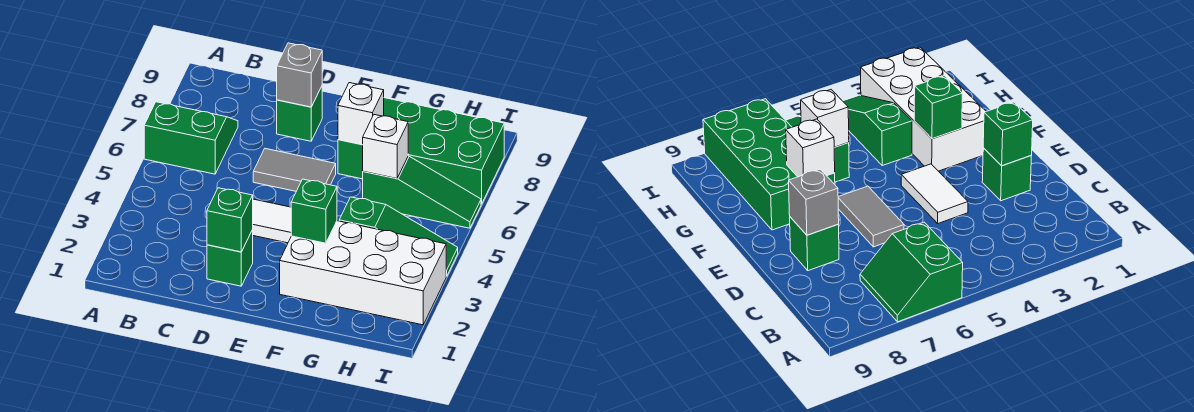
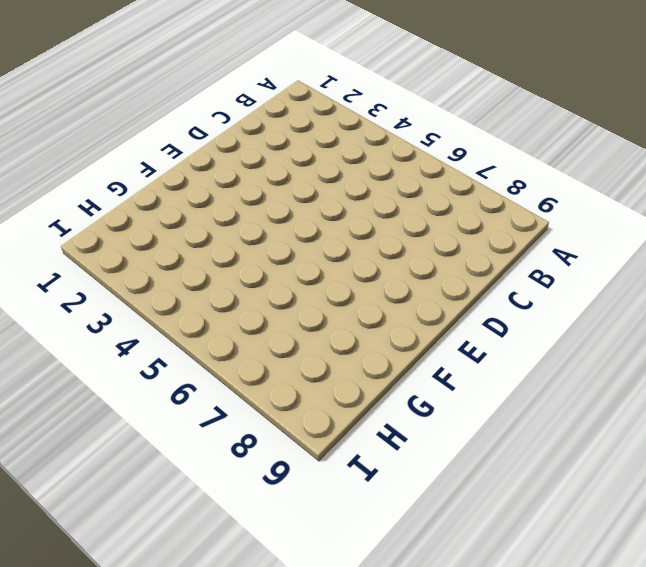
none -> green 2x2 slope [144,102,238,174]
none -> green 1x1 brick [207,230,253,286]
none -> white 1x2 tile [253,199,291,243]

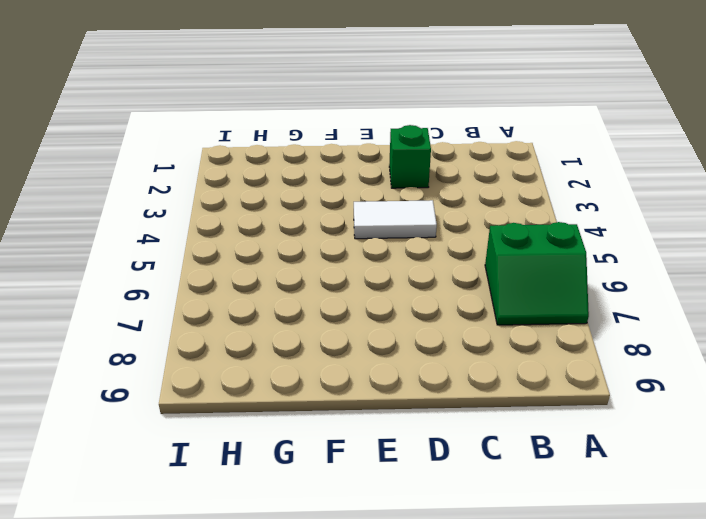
none -> grey 1x2 tile [253,149,336,191]
none -> green 1x1 brick [277,86,322,141]
none -> white 2x4 brick [280,221,447,325]

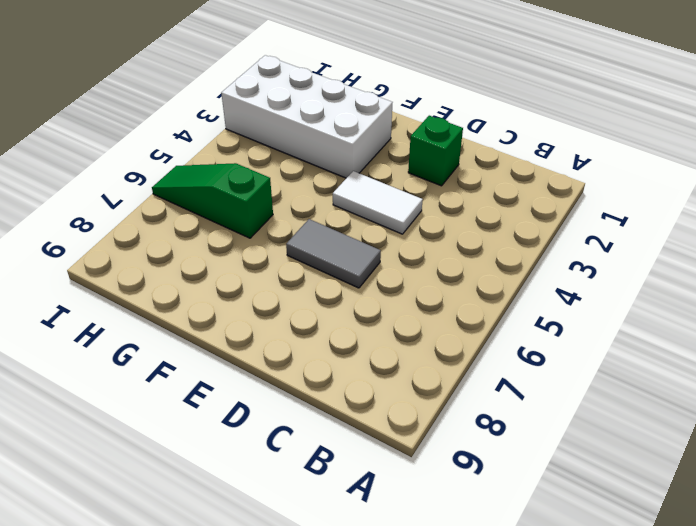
none -> green 2x2 slope [144,102,238,174]
none -> green 1x1 brick [277,86,322,141]
none -> green 2x4 brick [338,98,504,204]

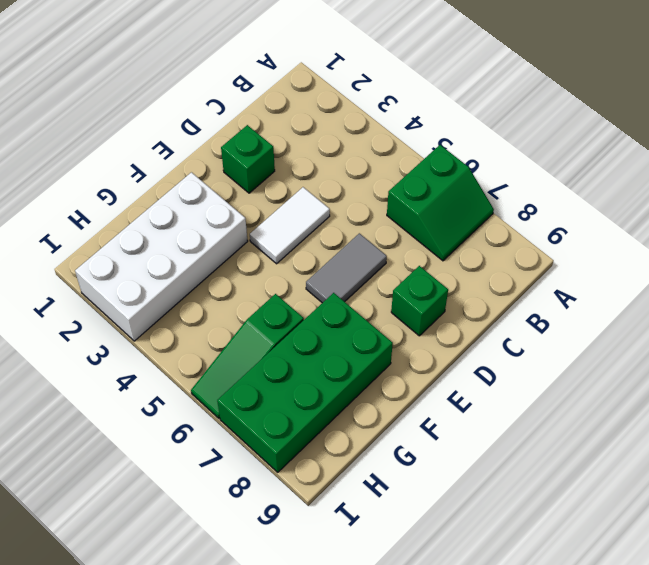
none -> green 1x3 slope [339,197,458,276]
none -> green 1x1 brick [207,188,253,252]
none -> grey 1x1 brick [277,43,322,107]

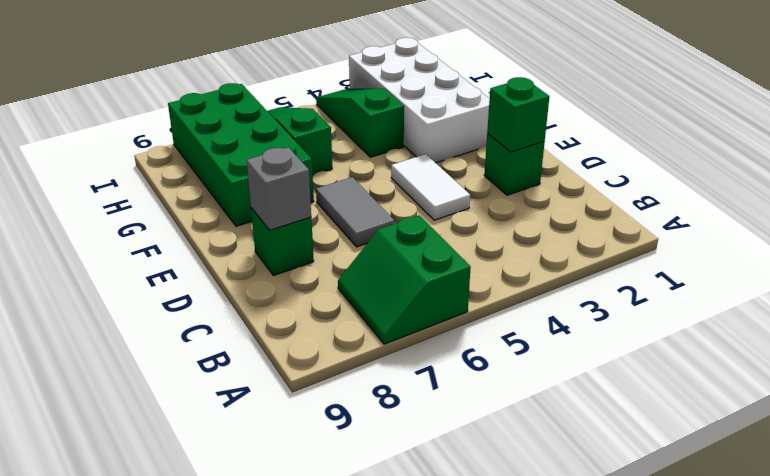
none -> green 1x1 brick [291,179,337,243]
none -> white 1x1 brick [338,83,384,145]
none -> white 1x1 brick [363,115,408,179]

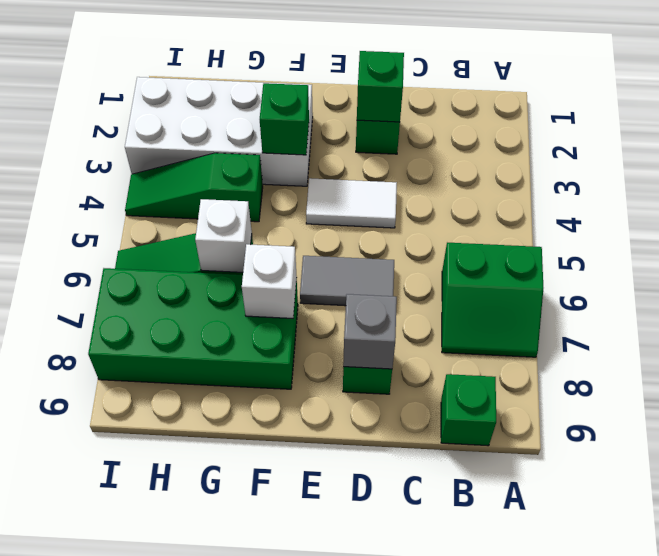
green 1x1 brick [441,374,496,446] -> none

